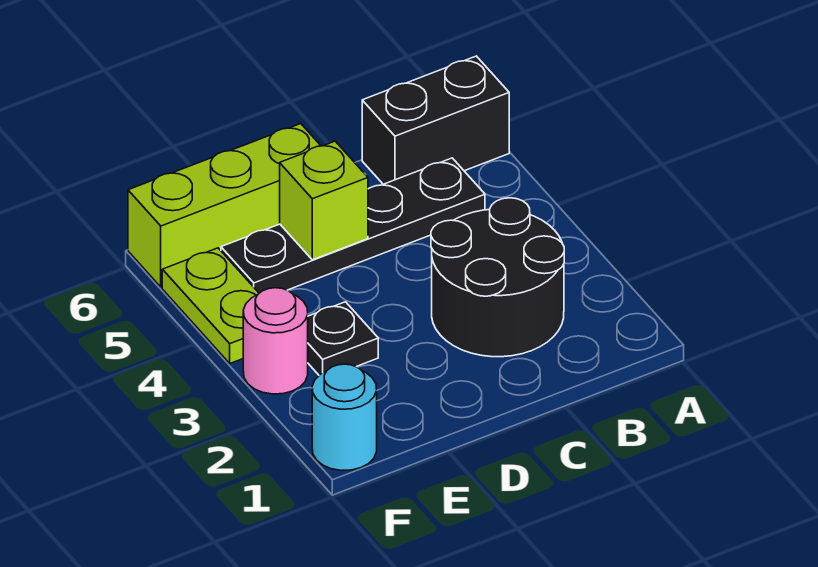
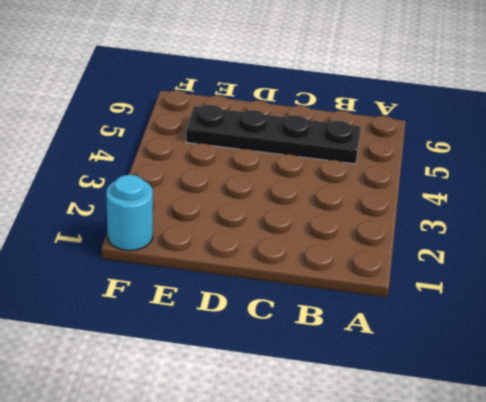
none -> black 1x2 brick [362,56,509,184]
none -> black 2x2 round brick [431,198,564,357]

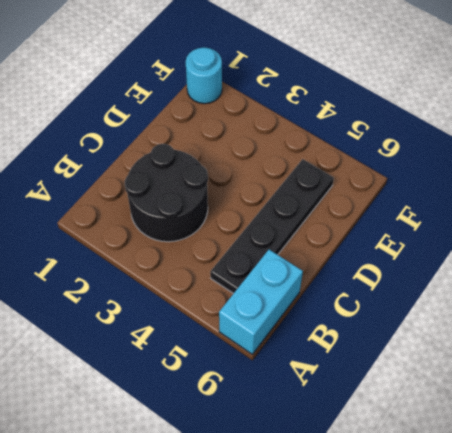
cyan 1x2 brick [219,250,303,354] -> black 1x2 brick [362,56,509,184]
none -> lime 1x3 brick [128,124,321,287]
none -> black 1x1 plate [308,302,378,375]

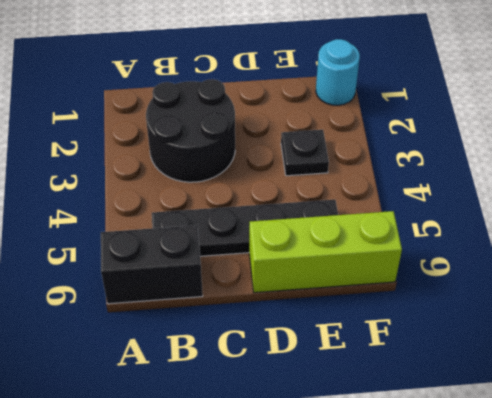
none -> pink 1x1 round brick [243,288,308,394]
none -> lime 1x2 plate [162,248,259,363]

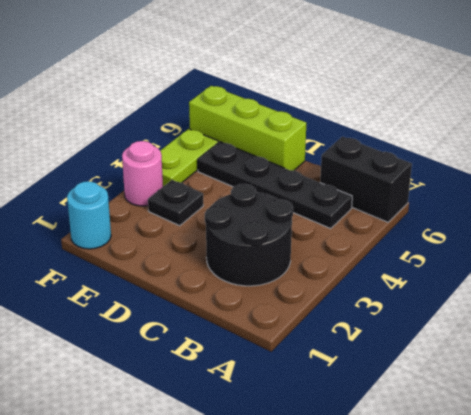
none -> lime 1x1 brick [280,141,368,260]

